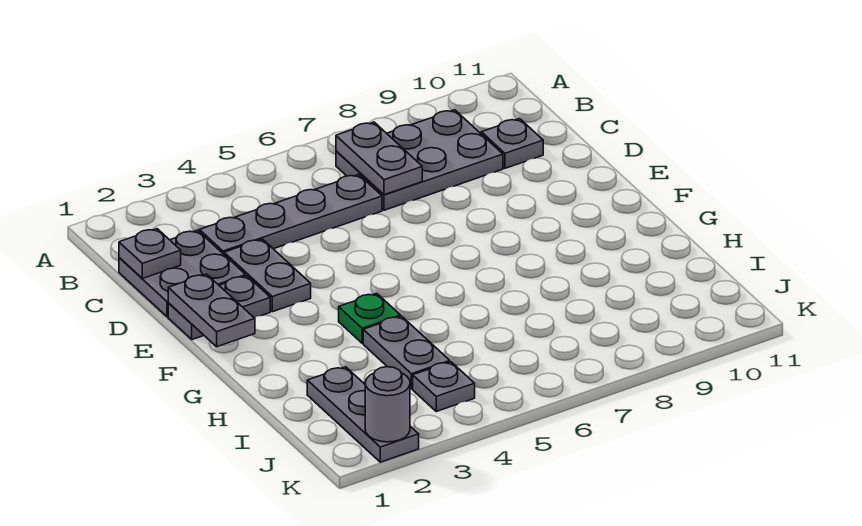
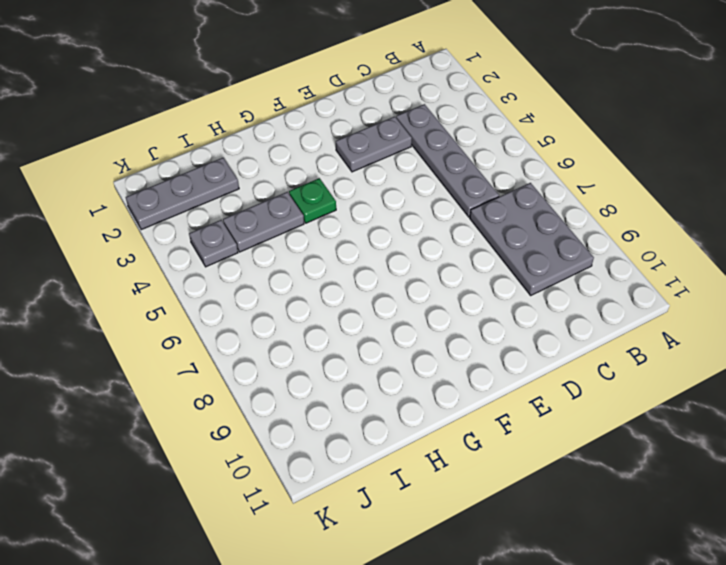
none -> grey 2x2 plate [119,230,246,317]
none -> grey 1x1 plate [481,119,543,168]
none -> grey 1x2 plate [168,276,270,340]

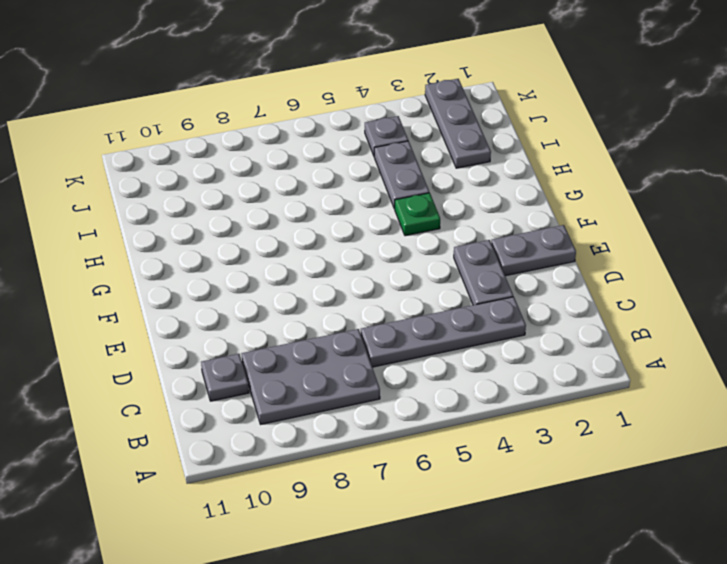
none -> grey 2x2 plate [119,230,246,317]
none -> grey 1x2 plate [336,122,422,195]
none -> grey 1x1 plate [119,229,181,278]

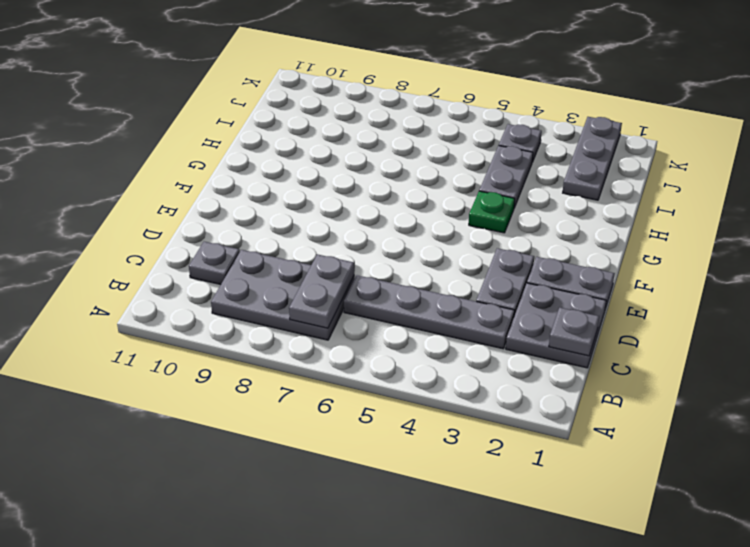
none -> grey 1x2 plate [168,274,255,347]
none -> grey 1x1 round brick [365,367,410,442]

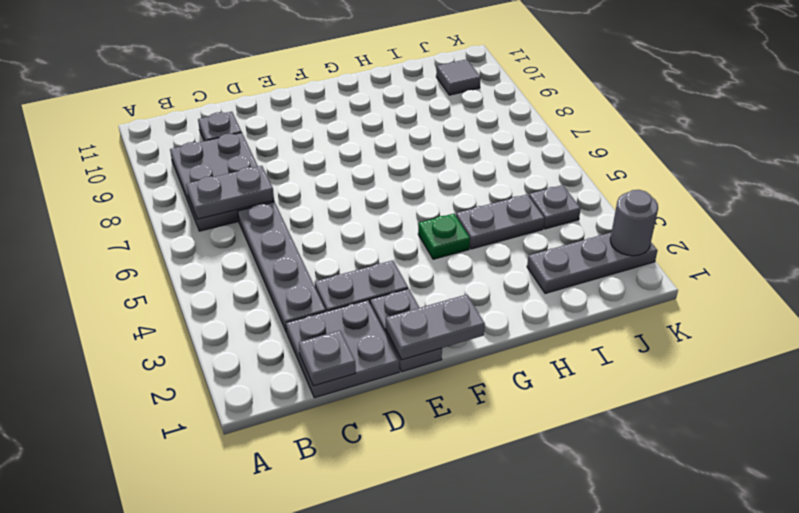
grey 1x1 tile [436,59,481,95] -> none

